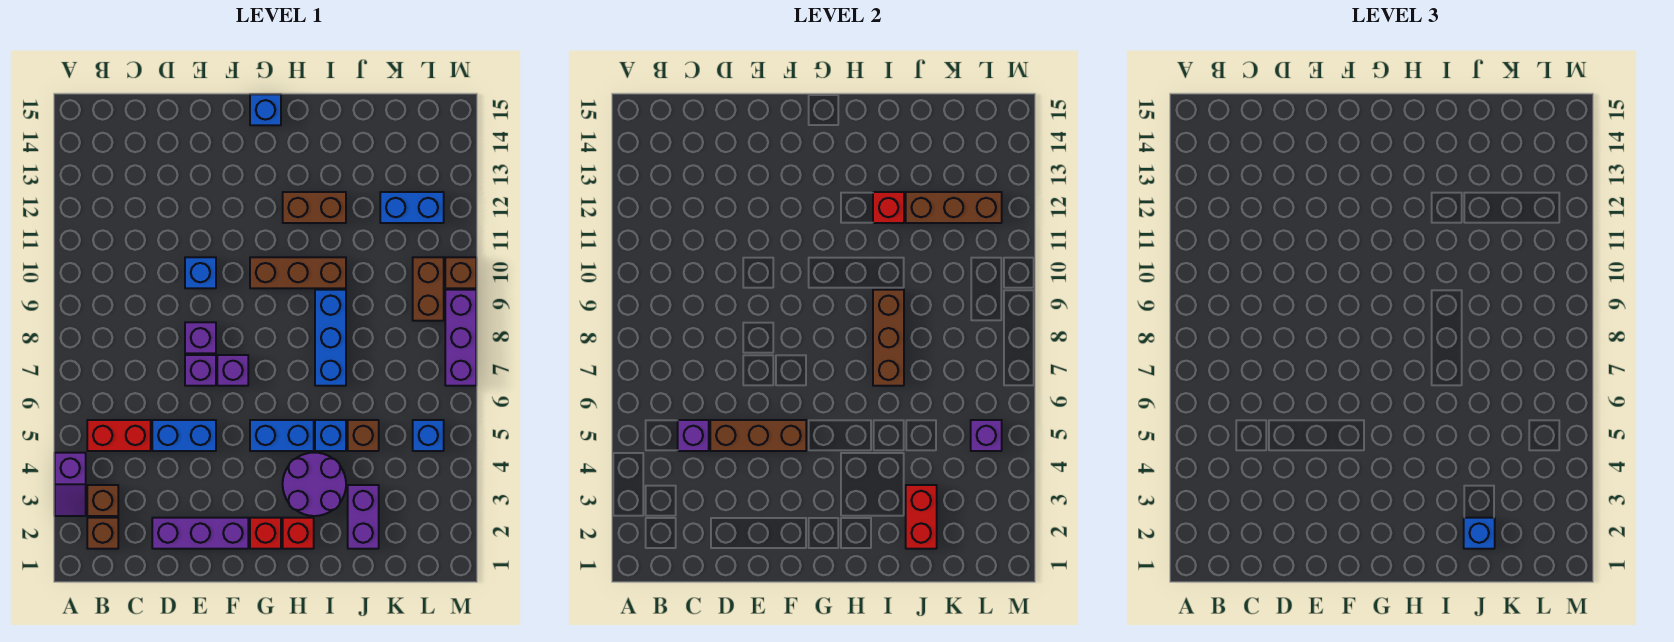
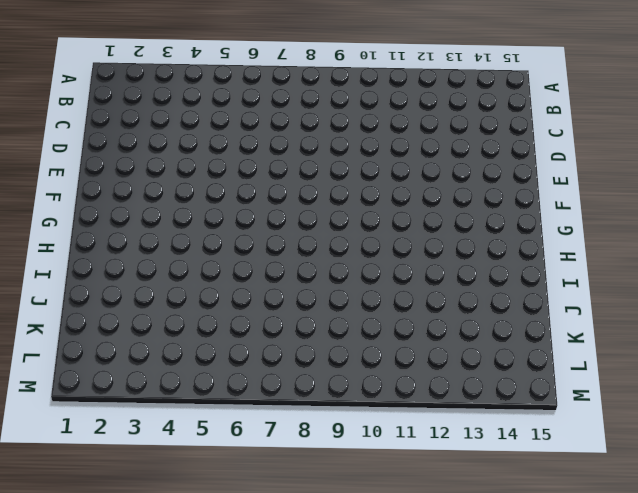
none -> purple 1x2 slope [55,453,86,516]
none -> brown 1x1 brick [87,518,118,549]
none -> brown 1x1 brick [87,485,118,516]
none -> red 1x2 brick [87,420,151,451]

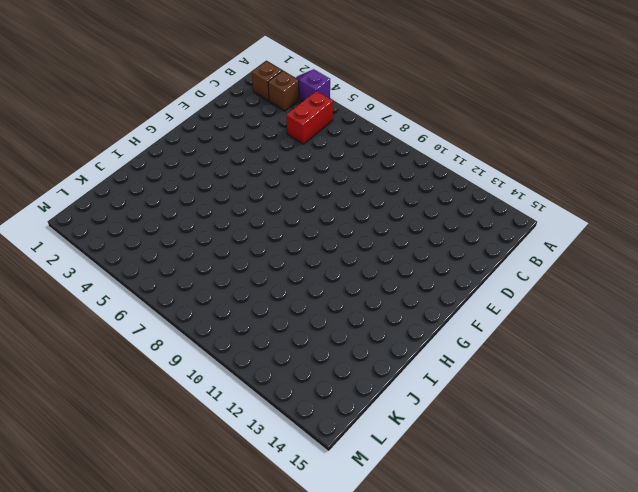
none -> purple 1x3 brick [152,518,248,549]
none -> blue 1x2 brick [152,420,216,451]
none -> purple 1x1 brick [185,355,216,386]
none -> purple 1x1 brick [185,322,216,353]

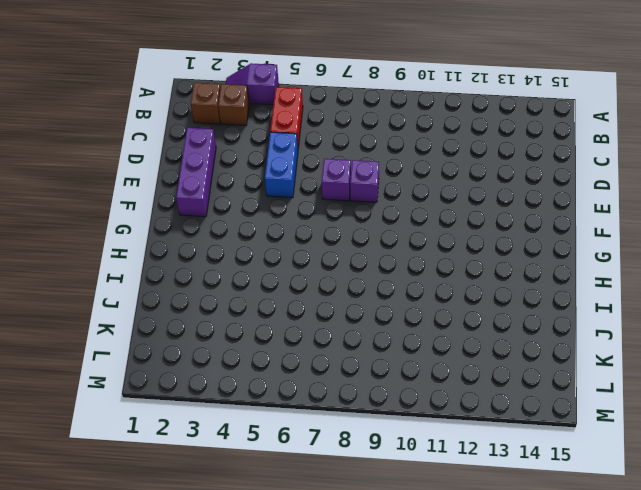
none -> blue 1x1 brick [185,257,216,288]
none -> purple 1x1 brick [217,355,248,386]
none -> red 1x1 brick [250,518,281,549]
none -> blue 1x2 brick [250,420,314,451]

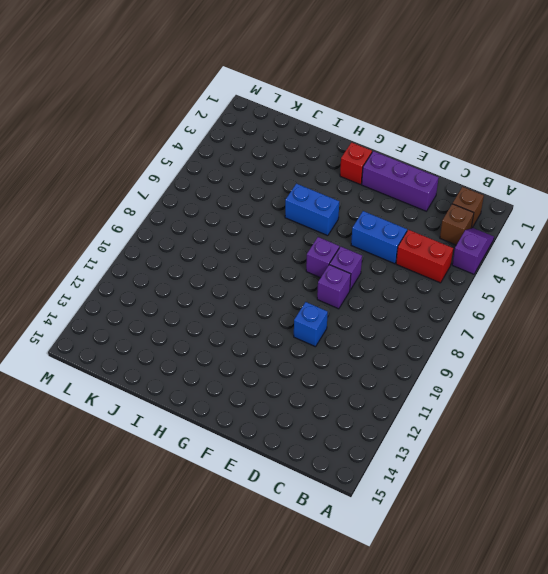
none -> brown 1x3 brick [250,257,346,288]
none -> blue 1x1 brick [250,94,281,125]
none -> red 1x1 brick [283,518,314,549]
none -> purple 2x2 round brick [283,453,346,516]

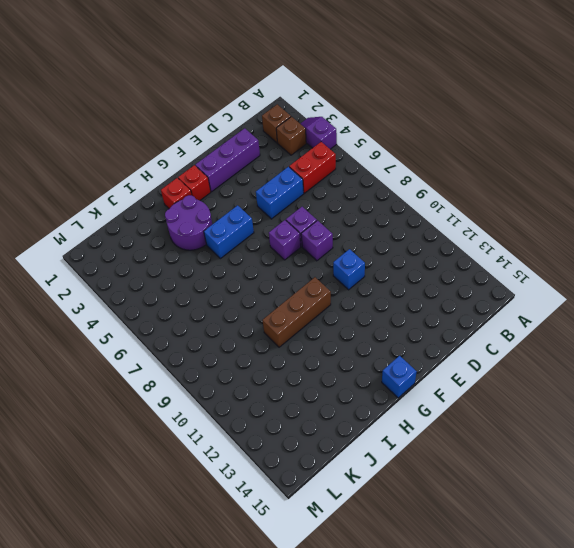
none -> brown 1x2 brick [283,192,346,223]
none -> blue 1x1 brick [315,420,346,451]
none -> blue 1x3 brick [315,290,346,386]
none -> purple 1x2 brick [348,485,379,549]

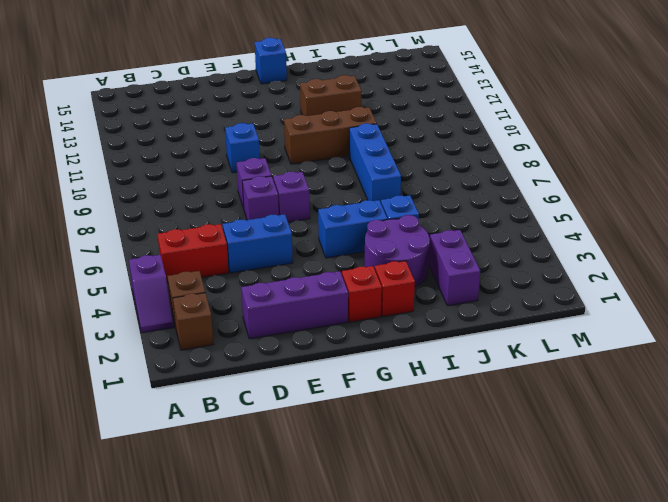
none -> brown 1x1 brick [348,420,379,451]
none -> blue 1x2 brick [380,192,444,223]
none -> blue 1x1 brick [413,420,444,451]
none -> brown 1x2 brick [413,257,444,321]

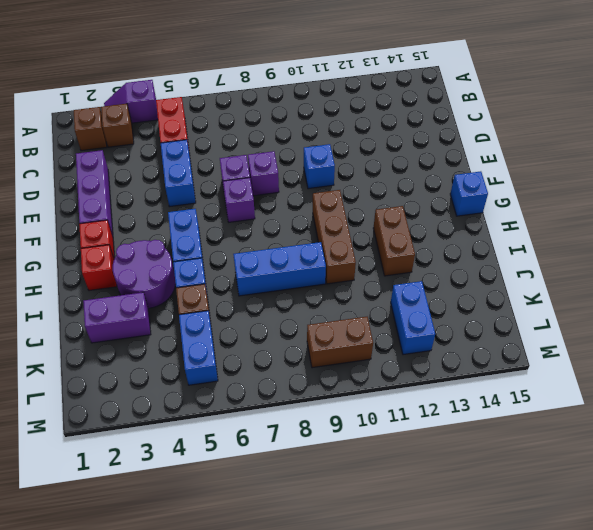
blue 1x2 brick [179,311,218,385] -> blue 1x1 brick [413,420,444,451]
none -> purple 1x3 brick [445,290,476,386]
none -> brown 1x1 brick [445,257,476,288]
none -> purple 1x1 brick [678,420,709,451]
none -> brown 1x3 brick [710,420,806,451]

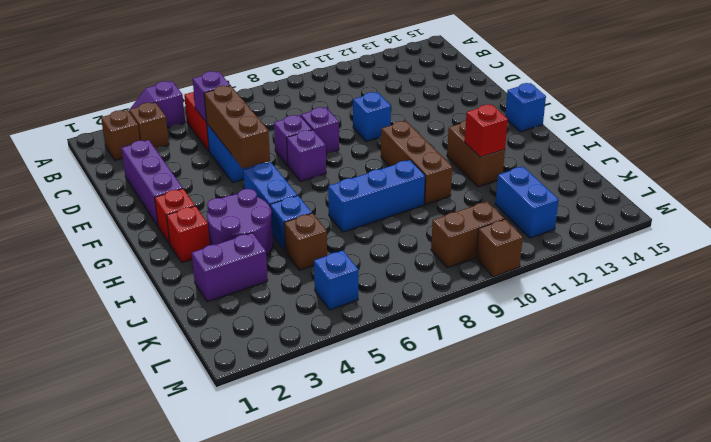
none -> purple 1x3 brick [445,290,476,386]
none -> brown 1x3 brick [873,290,904,386]
none -> red 1x2 brick [906,485,937,549]
none -> brown 1x3 brick [906,192,1002,223]

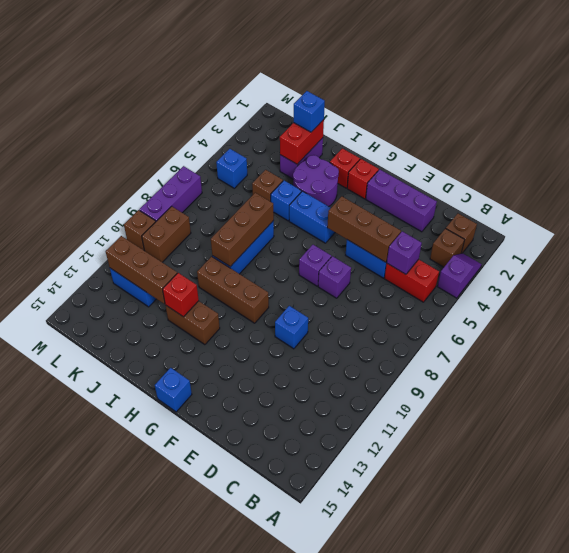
none -> purple 1x1 brick [185,322,216,353]
none -> purple 1x1 brick [971,420,1002,451]

